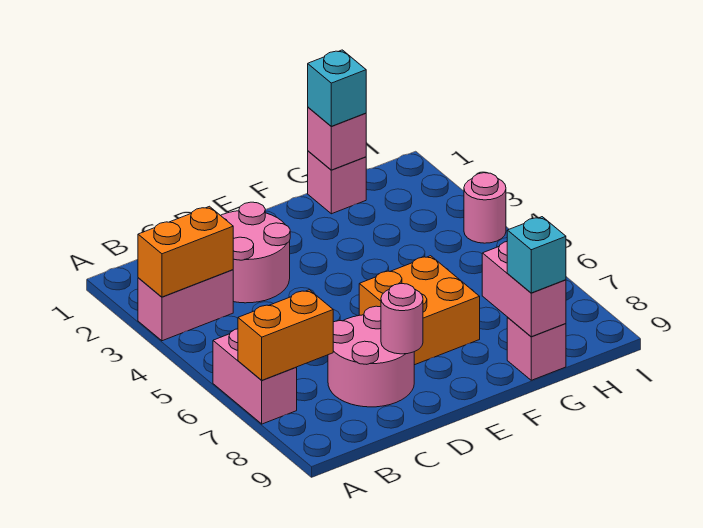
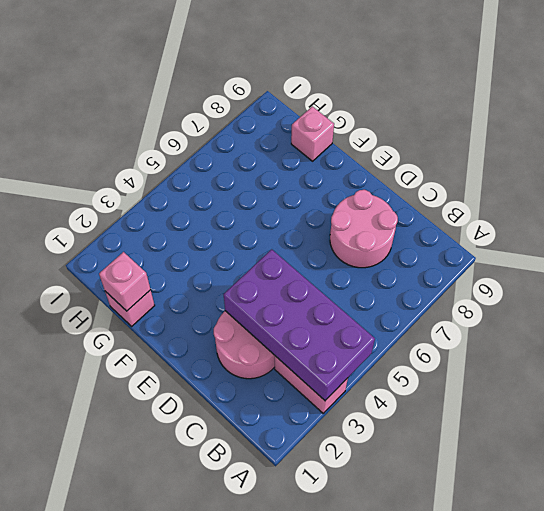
purple 2x4 brick [224,249,375,400] -> orange 1x2 brick [138,206,233,297]
none -> pink 1x2 brick [213,329,297,424]
none -> orange 2x2 brick [359,256,480,365]
none -> pink 1x1 round brick [464,173,506,243]

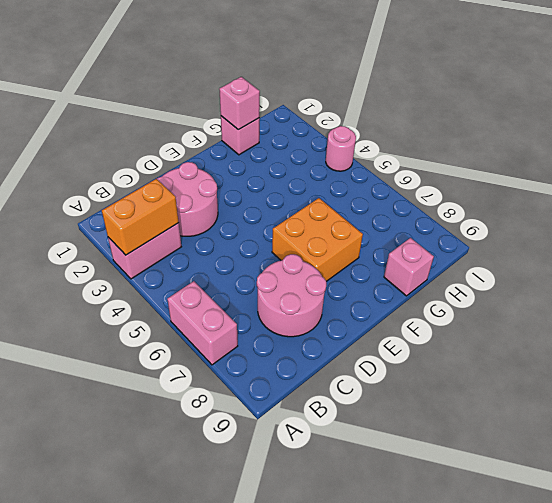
none -> orange 1x2 brick [238,290,333,380]
none -> pink 1x1 round brick [381,284,423,354]
none -> pink 1x2 brick [482,242,566,337]

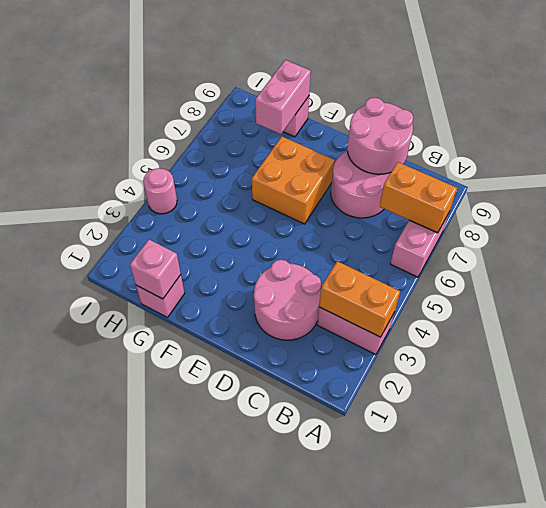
pink 2x2 round brick [347,98,413,174] -> pink 1x1 round brick [381,284,423,354]
none -> cyan 1x1 brick [308,50,366,126]
none -> cyan 1x1 brick [507,217,566,293]

